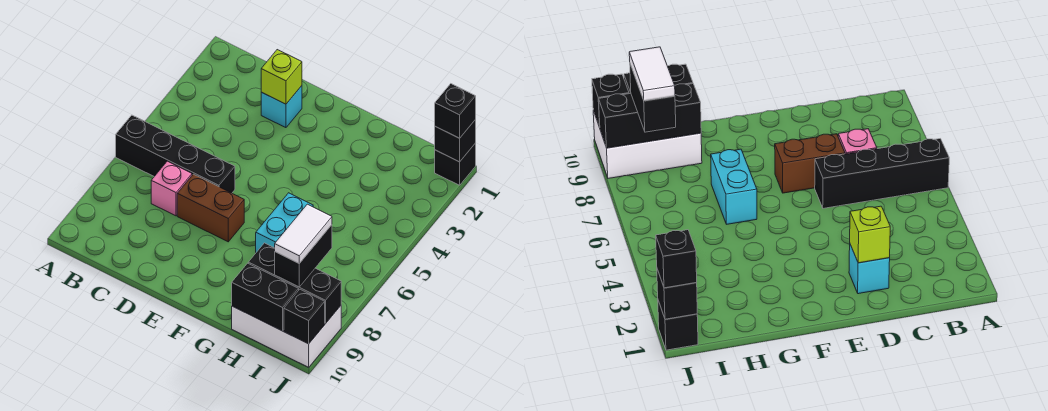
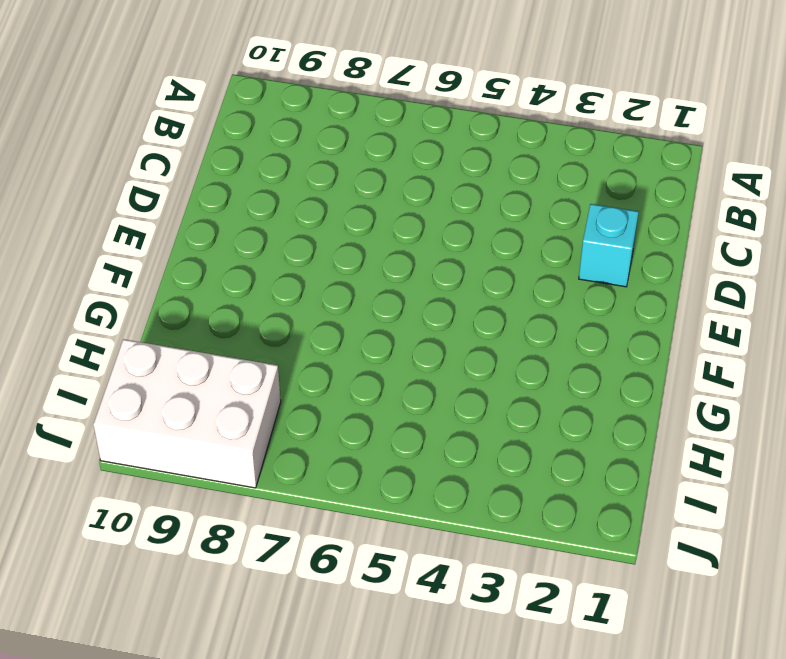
white 2x3 brick [93,339,281,488] -> white 2x3 brick turned to [232,306,341,367]
none -> black 1x4 brick [116,115,235,193]
none -> pink 1x1 brick [151,161,192,216]
none -> brown 1x2 brick [177,174,244,242]

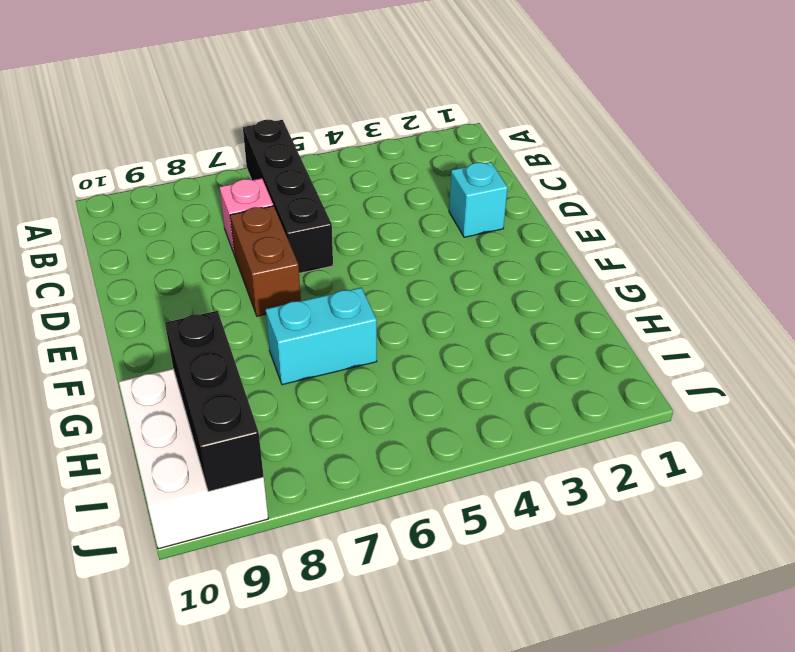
none -> black 1x1 brick [435,143,476,185]
none -> lime 1x1 brick [261,50,302,104]
none -> black 1x2 brick [232,263,299,331]

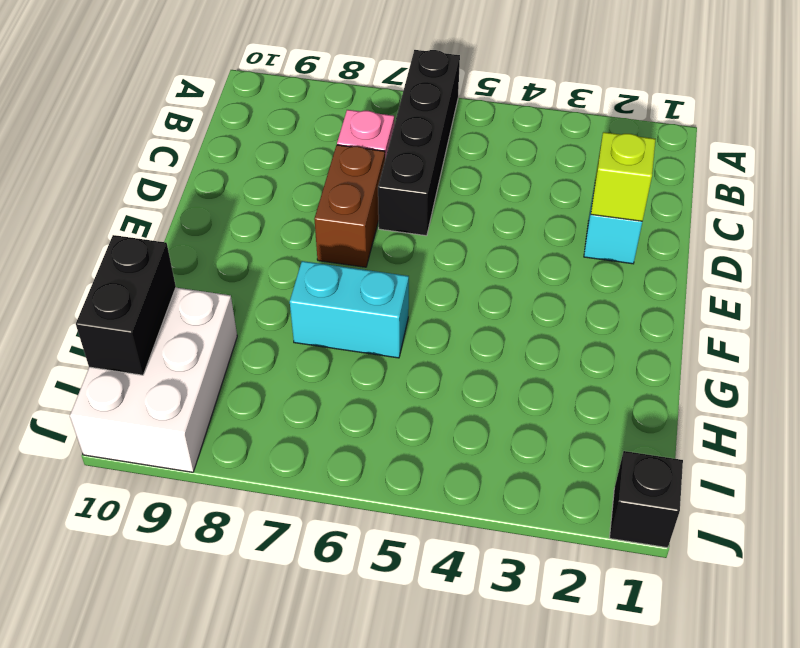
none -> black 1x3 brick [248,243,341,324]
none -> black 1x1 brick [435,120,476,162]
none -> black 1x1 brick [284,289,325,344]

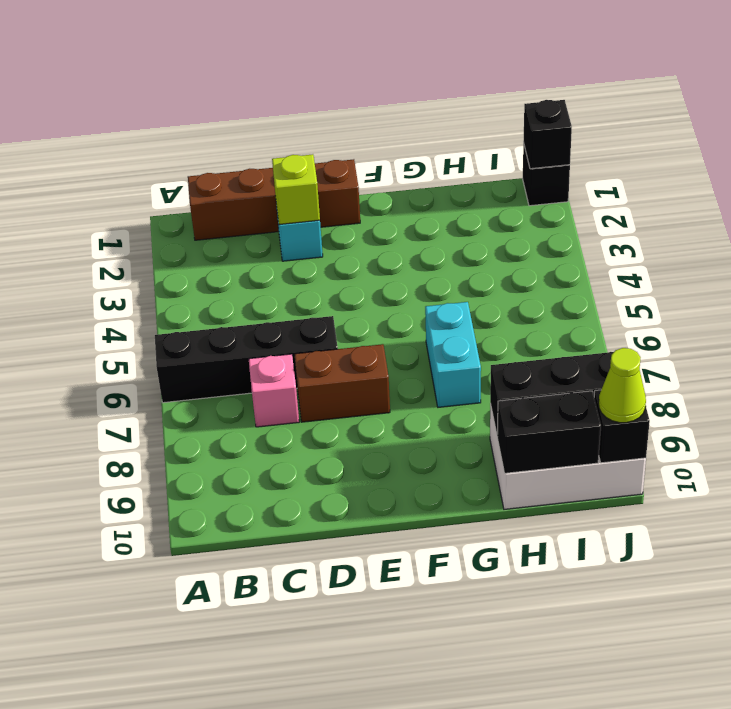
brown 1x4 brick [188,159,360,240] -> none
lime 1x1 cone [599,348,646,423] -> none
none -> black 1x2 brick [275,225,332,287]
none -> black 1x1 brick [435,84,476,138]
none -> white 1x2 tile [275,204,332,263]

